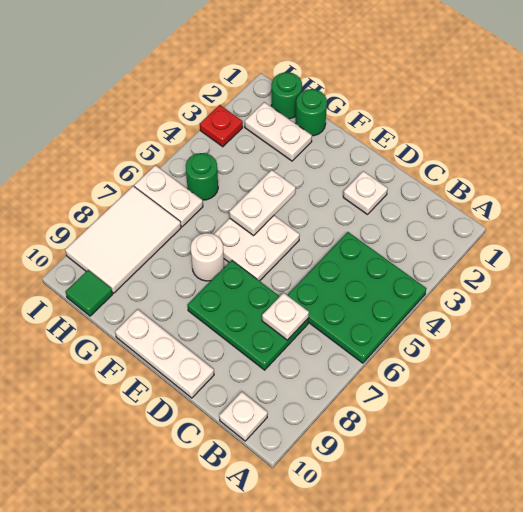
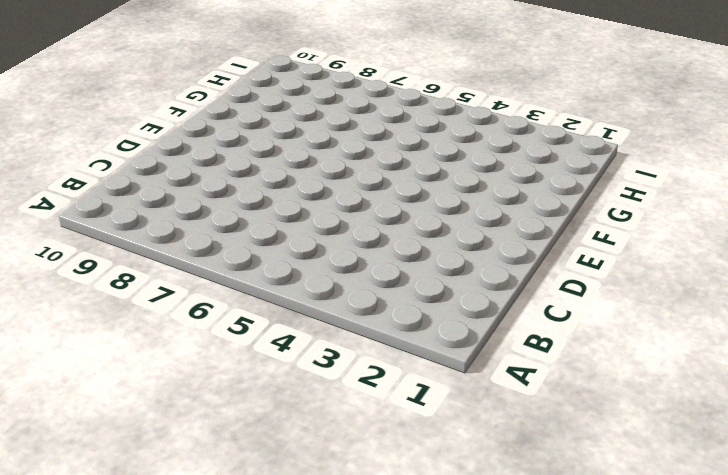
none -> green 3x3 plate [287,232,426,363]
none -> white 1x1 plate [219,392,268,441]
none -> green 2x3 plate [188,260,309,370]

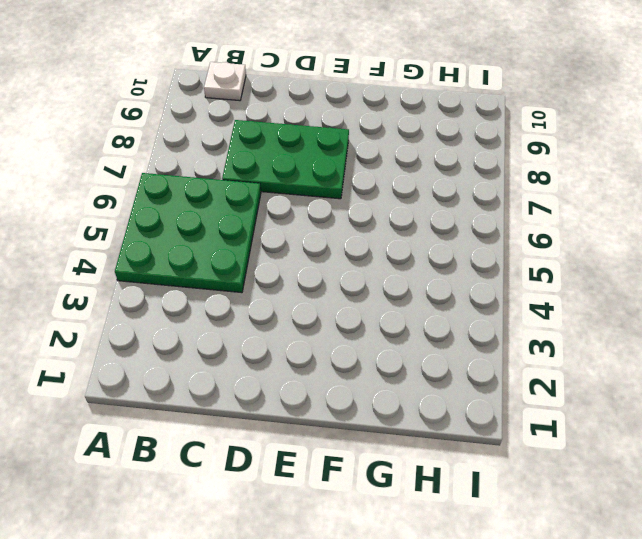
none -> white 1x1 plate [343,171,388,215]
none -> white 1x3 plate [115,309,214,398]
none -> white 2x2 plate [214,216,300,281]

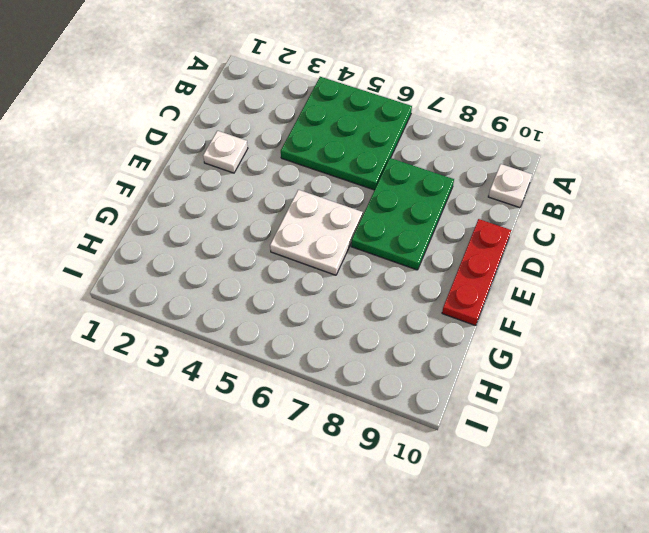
red 1x3 plate [442,219,511,326] -> white 1x3 plate [115,309,214,398]
none -> white 1x1 round brick [191,233,224,281]
none -> green 1x1 round brick [296,89,327,136]
none -> white 1x2 plate [245,102,312,161]

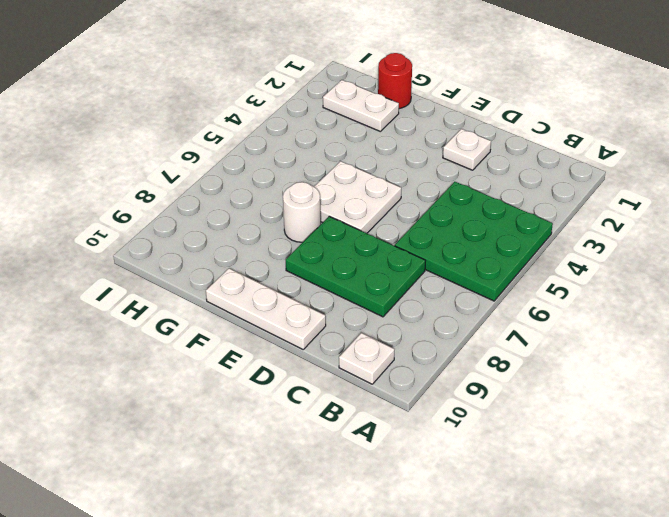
red 1x1 round brick [378,53,412,109] -> green 1x1 round brick [296,89,327,136]
none -> green 1x1 round brick [271,72,302,119]
none -> green 1x1 round brick [186,153,218,200]
none -> white 1x2 plate [134,165,203,227]

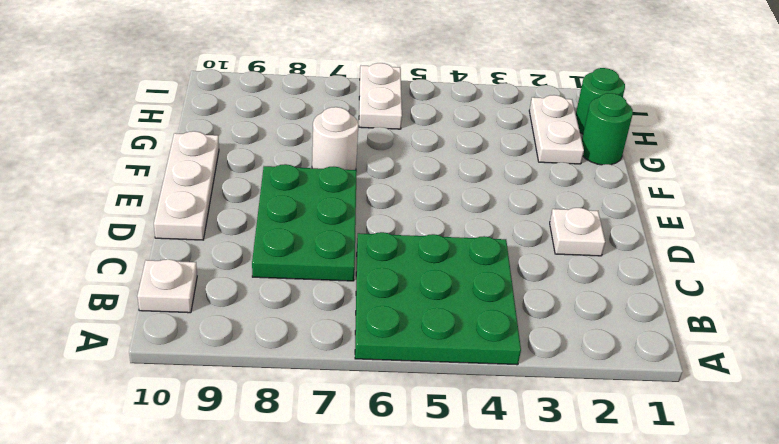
none -> white 2x2 plate [214,216,300,281]
none -> green 1x1 round brick [186,153,218,200]
none -> white 2x3 tile [65,186,181,293]

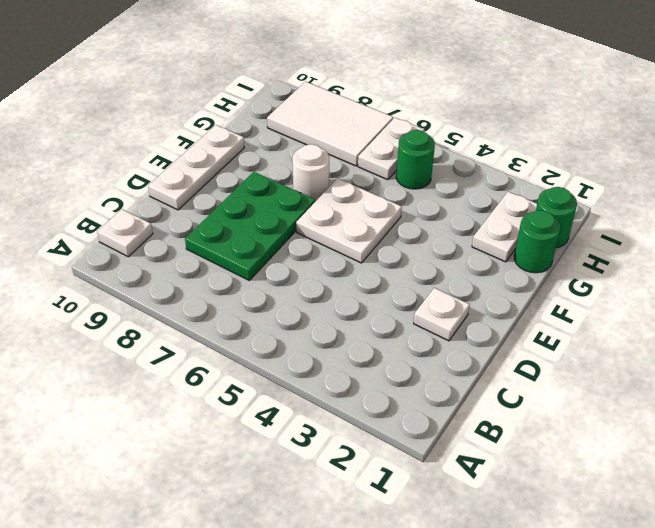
none -> green 3x3 plate [287,232,426,363]
none -> green 1x1 tile [66,270,113,316]
none -> red 1x1 plate [200,105,243,147]

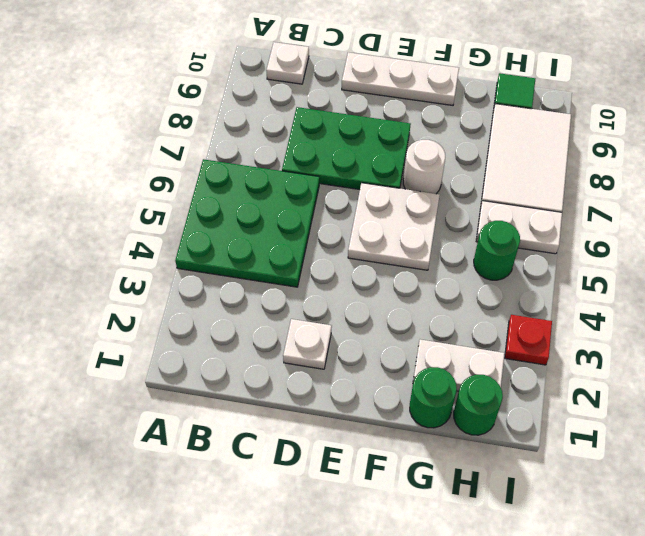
none -> white 1x1 plate [262,293,309,340]
none -> white 1x2 plate [229,170,296,236]

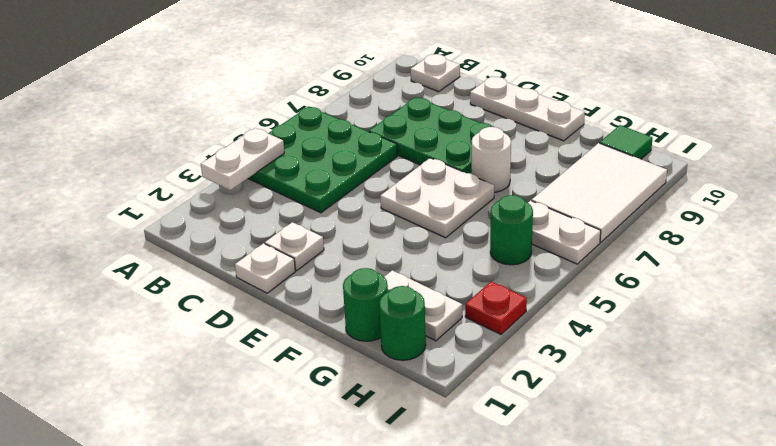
white 1x2 plate [201,128,284,190] -> white 1x2 plate moved to [229,170,296,236]
white 1x1 plate [235,243,295,293] -> white 1x1 plate moved to [262,293,309,340]

